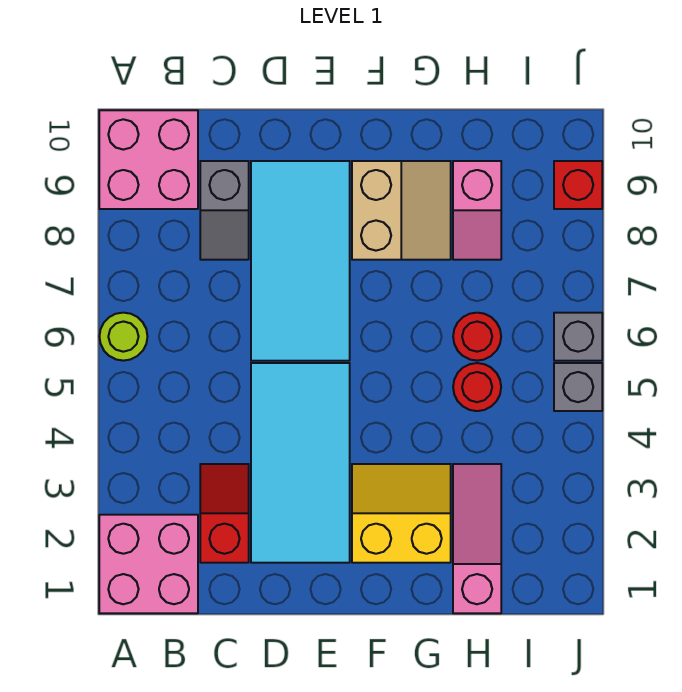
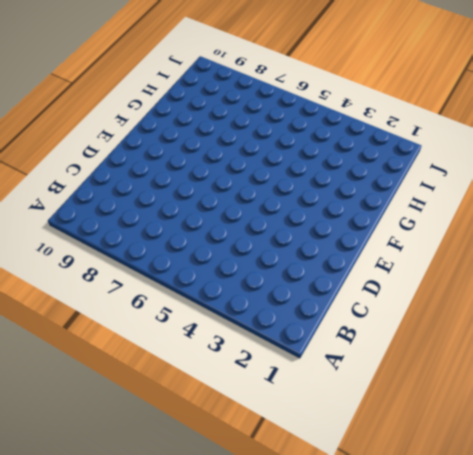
none -> pink 2x2 brick [99,515,198,613]
none -> lime 1x1 round brick [99,313,147,361]
none -> pink 2x2 brick [99,110,198,209]

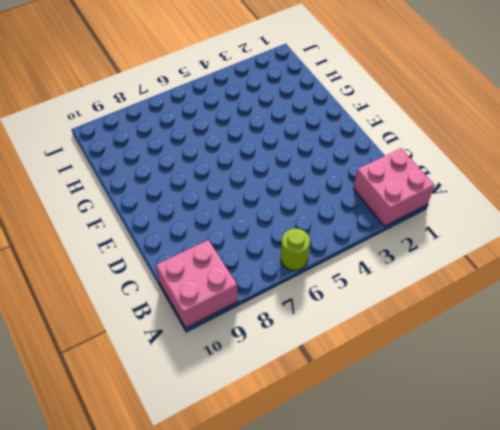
none -> red 1x2 slope [200,464,249,563]
none -> grey 1x2 slope [200,161,249,260]
none -> cyan 2x4 tile [251,363,350,563]

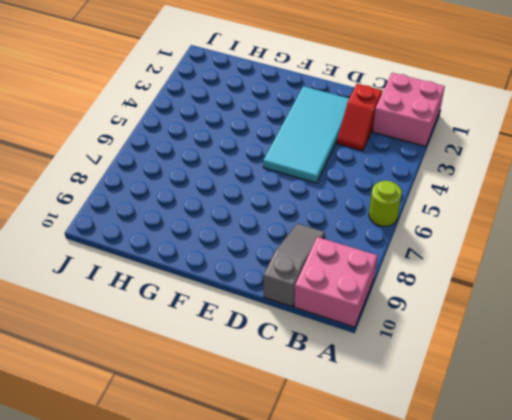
grey 1x3 slope [264,224,325,307] -> grey 1x2 slope [200,161,249,260]
none -> cyan 2x4 tile [251,161,350,361]
none -> yellow 2x2 slope [352,464,451,563]
none -> tan 2x2 slope [352,161,451,260]

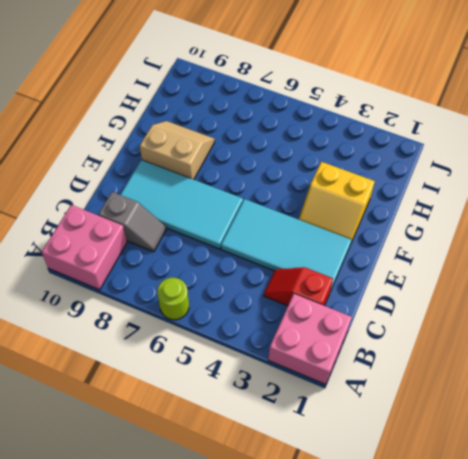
yellow 2x2 slope [299,162,375,242] -> yellow 2x2 slope turned to [352,464,451,563]
none -> pink 1x3 slope [453,464,501,613]
none -> red 1x1 round brick [453,363,501,411]
none -> red 1x1 round brick [453,313,501,361]

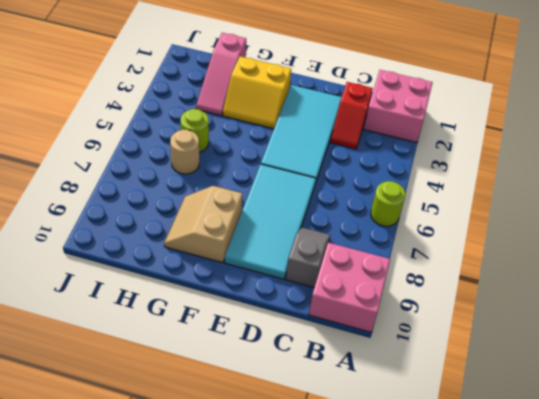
lime 1x1 round brick [180,109,209,152] -> red 1x1 round brick [453,363,501,411]
tan 1x1 round brick [170,130,199,174] -> red 1x1 round brick [453,313,501,361]
none -> pink 1x2 slope [453,161,501,260]
none -> grey 1x1 brick [554,363,602,411]
none -> grey 1x1 brick [554,313,602,361]

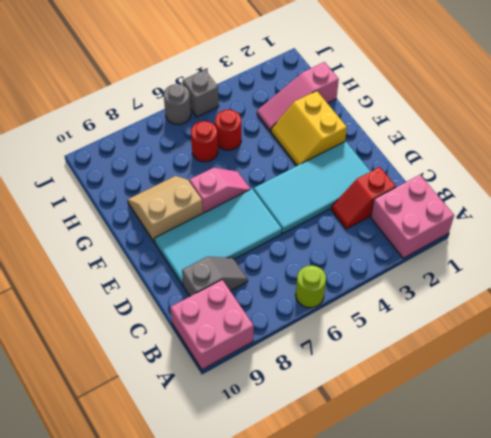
pink 1x2 slope [189,168,250,213] -> pink 1x2 slope moved to [453,161,501,260]
grey 1x1 round brick [164,84,191,124] -> grey 1x1 brick [554,313,602,361]
none -> red 1x1 brick [554,161,602,209]

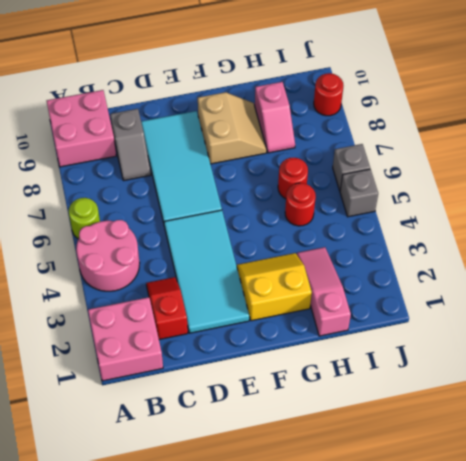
pink 2x2 round brick [76,220,140,291] -> none
red 1x1 round brick [314,73,343,116] -> red 1x1 brick [554,161,602,209]

